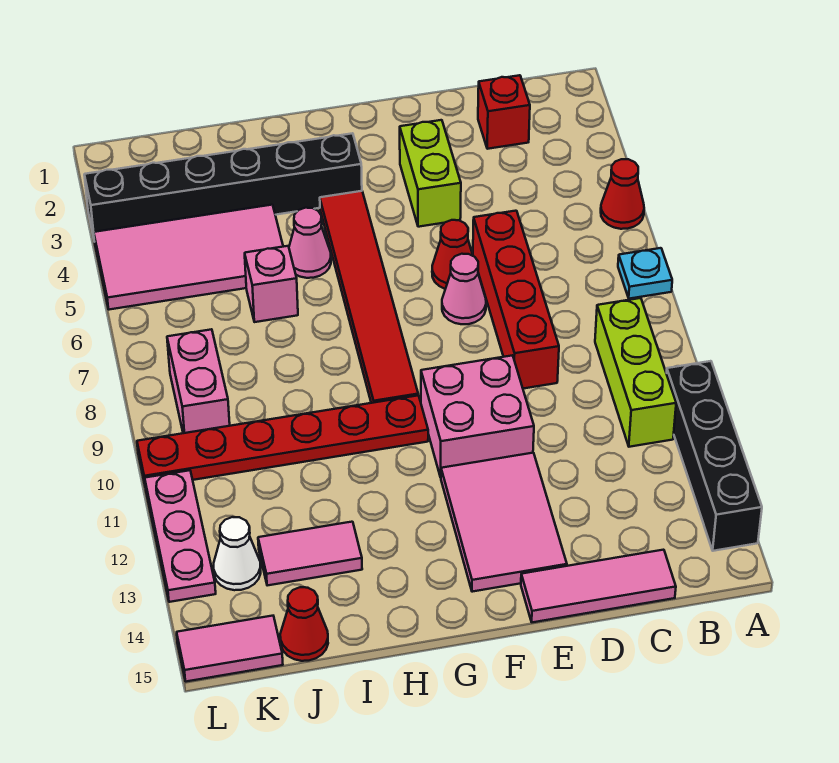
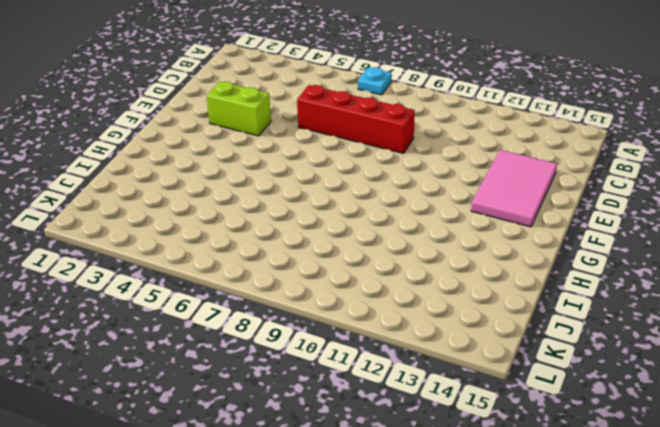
pink 2x3 tile [471,150,557,227] -> pink 2x3 tile turned to [441,453,567,592]
none -> red 1x1 cone [601,159,644,229]
none -> black 1x4 brick [666,361,762,551]
none -> lime 1x3 brick [595,298,676,447]

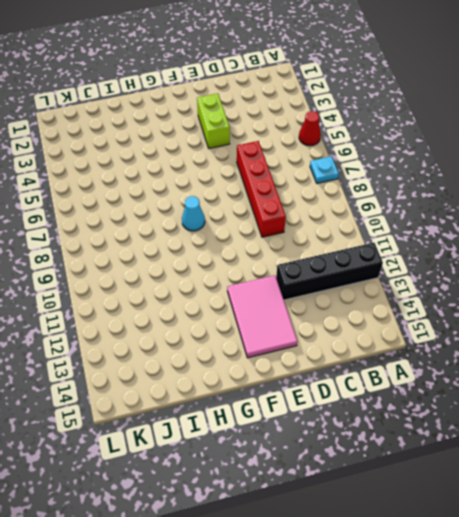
black 1x4 brick [276,243,383,300] -> black 1x4 brick turned to [666,361,762,551]
cyan 1x1 cone [182,196,205,231] -> red 1x6 tile [320,191,418,403]
none -> lime 1x3 brick [595,298,676,447]
none -> red 1x1 brick [478,75,530,149]
none -> pink 1x3 tile [521,550,676,622]

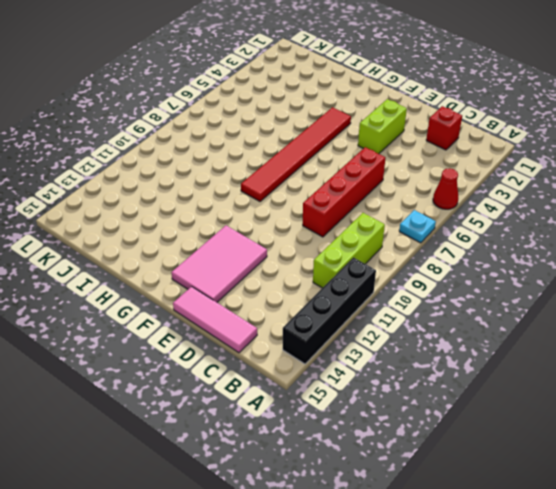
none -> red 1x1 cone [432,220,473,289]
none -> pink 1x1 cone [442,254,486,324]
none -> pink 2x2 brick [421,355,534,477]

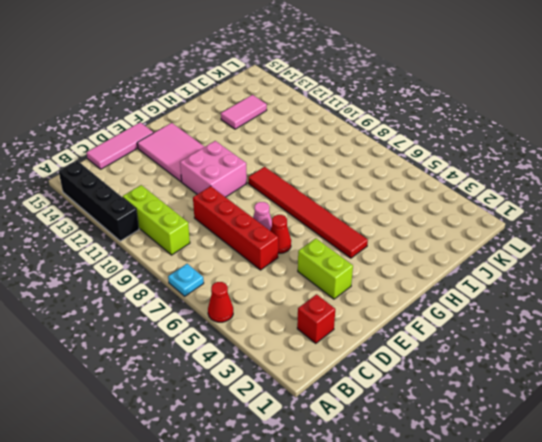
none -> black 1x6 brick [84,133,362,241]
none -> red 1x6 plate [137,395,428,484]
none -> pink 1x1 cone [289,208,331,278]

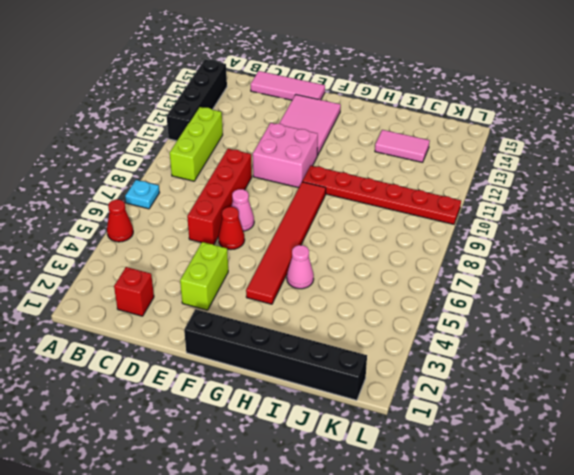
black 1x6 brick [184,309,367,400] -> black 1x6 brick moved to [84,133,362,241]
none -> pink 2x4 tile [94,205,283,310]
none -> pink 1x1 brick [245,246,298,322]
none -> red 1x1 cone [280,587,328,661]

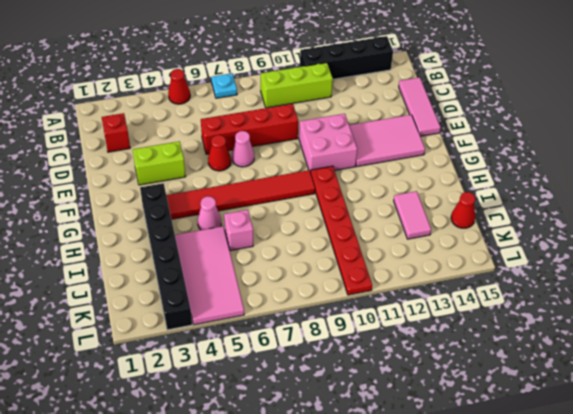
none -> pink 1x2 brick [167,329,230,433]
none -> white 1x1 cone [214,517,261,590]
none -> pink 1x2 tile [177,616,283,682]

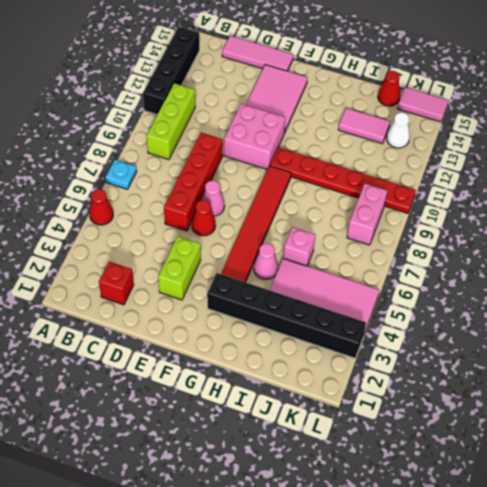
none -> pink 1x3 plate [145,470,216,602]

